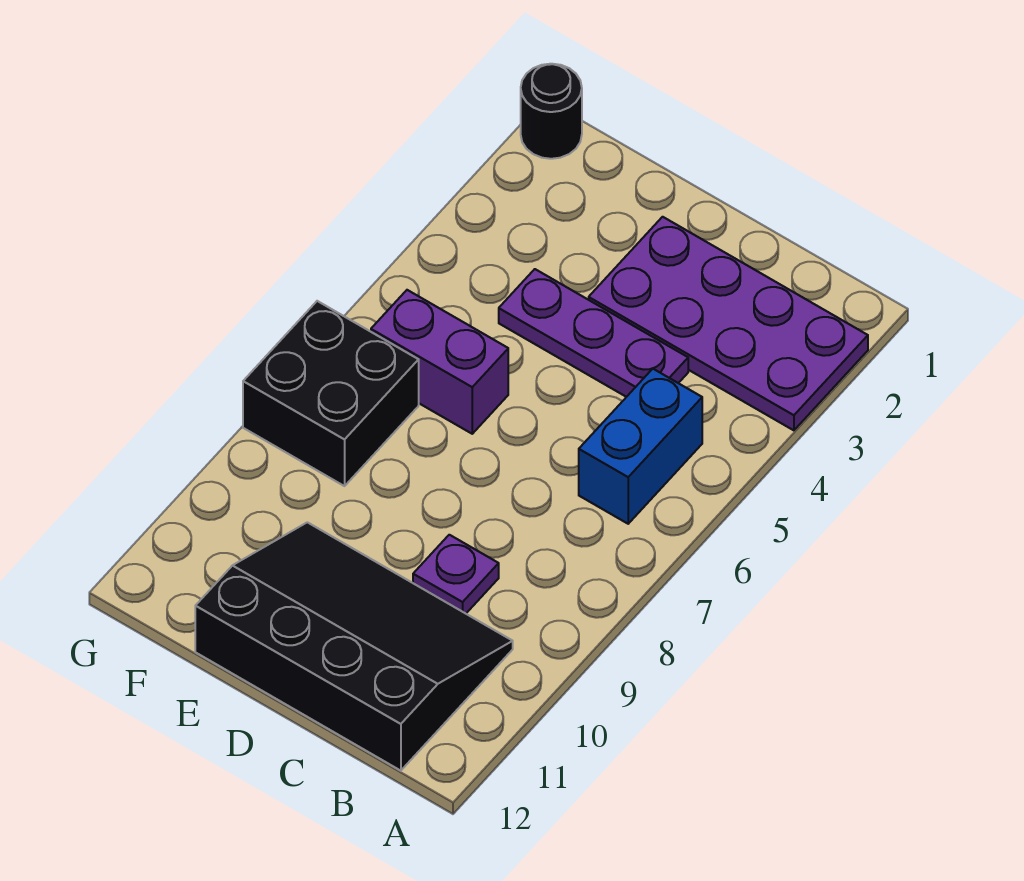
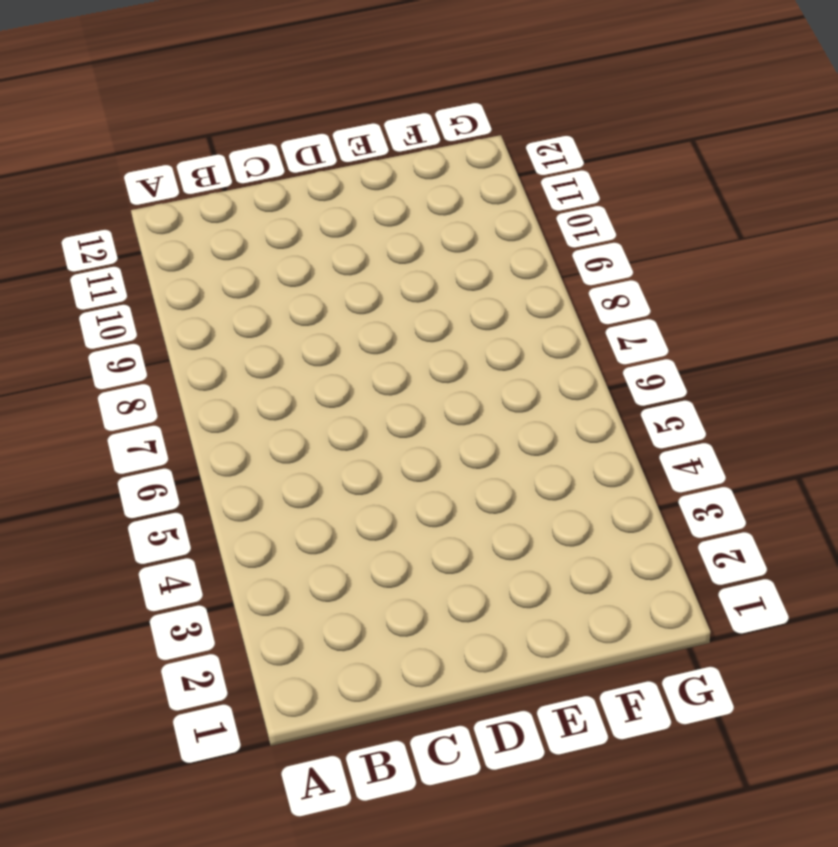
none -> purple 2x4 plate [589,217,868,430]
none -> blue 1x2 brick [579,369,702,524]

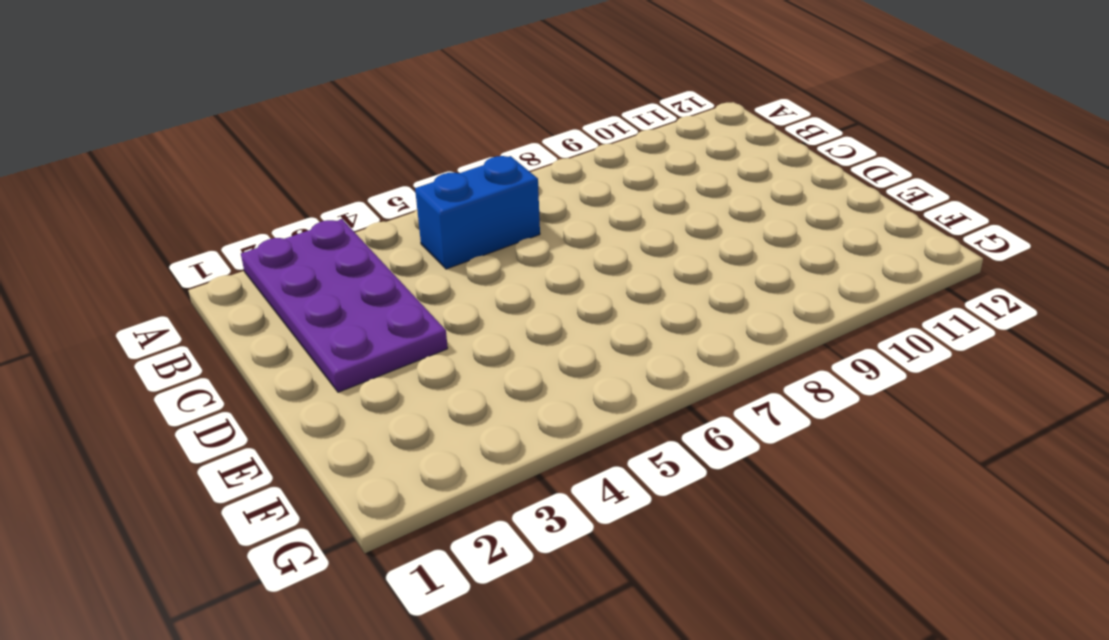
none -> black 3x4 slope [195,522,513,771]
none -> purple 1x3 plate [499,269,688,397]

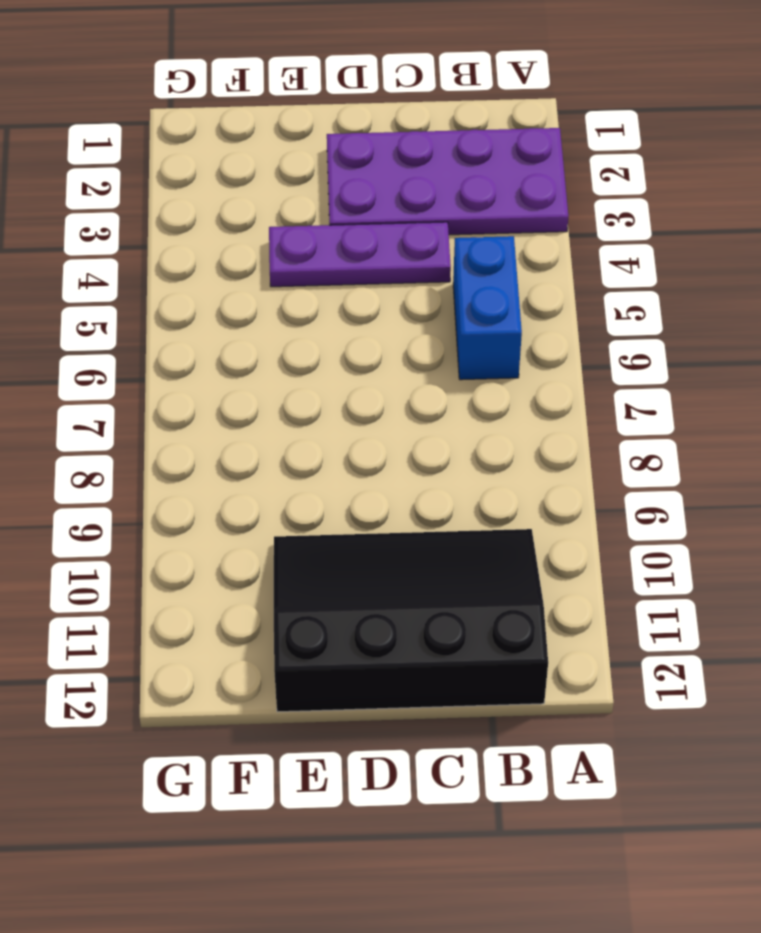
none -> purple 1x1 plate [413,535,499,614]
none -> purple 1x2 brick [371,290,508,434]

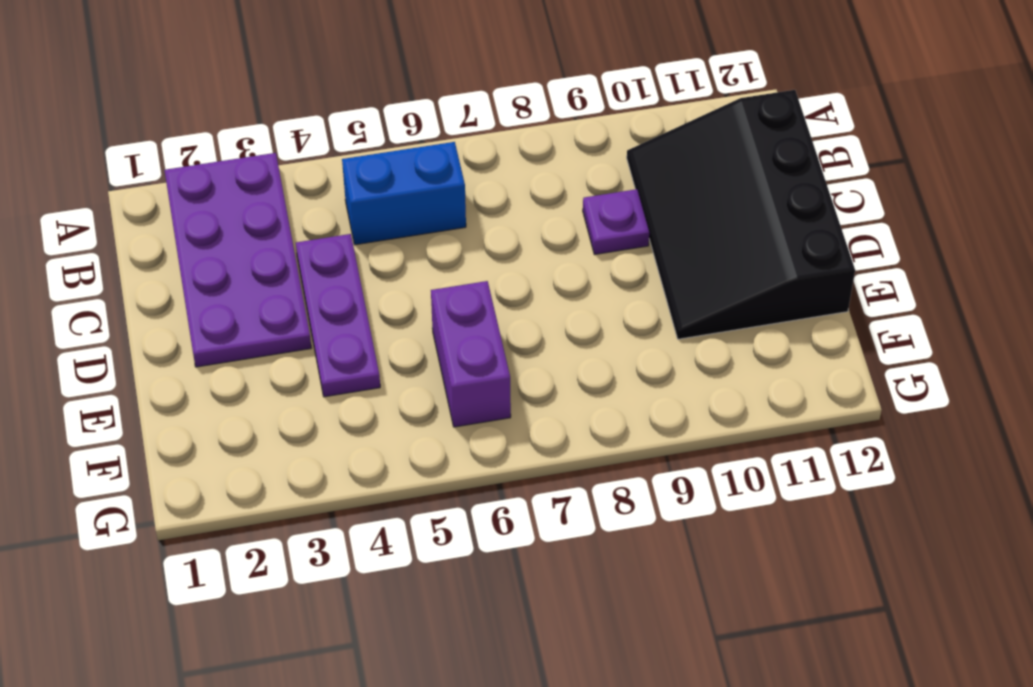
none -> black 2x2 brick [243,301,419,486]
none -> black 1x1 round brick [521,64,582,159]

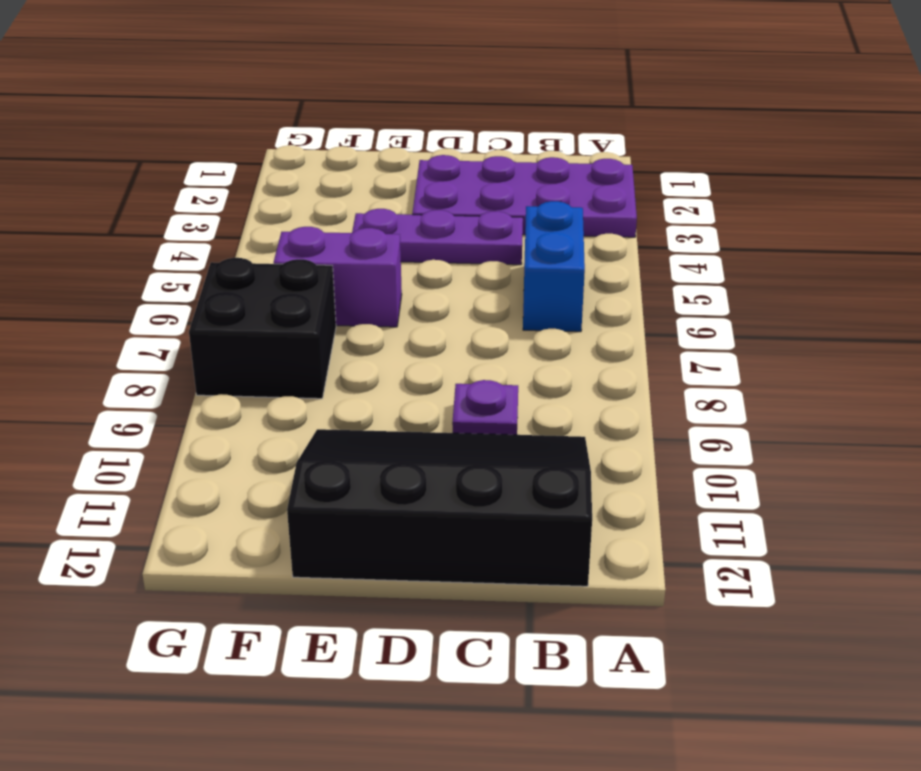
none -> black 1x1 round brick [521,64,582,159]

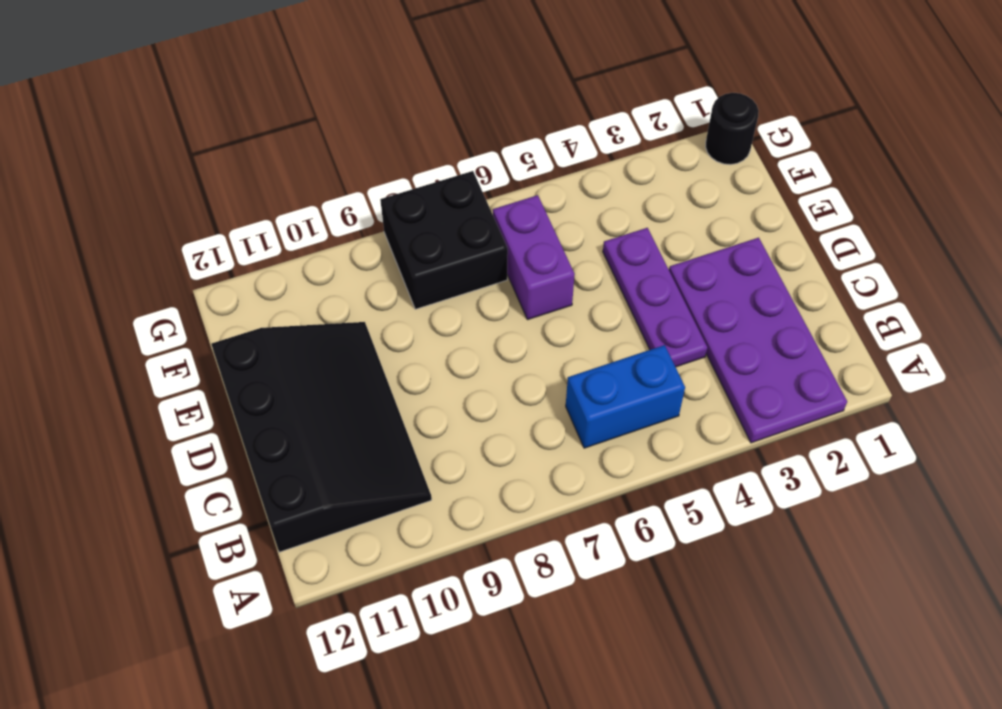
none -> purple 1x1 plate [413,535,499,614]

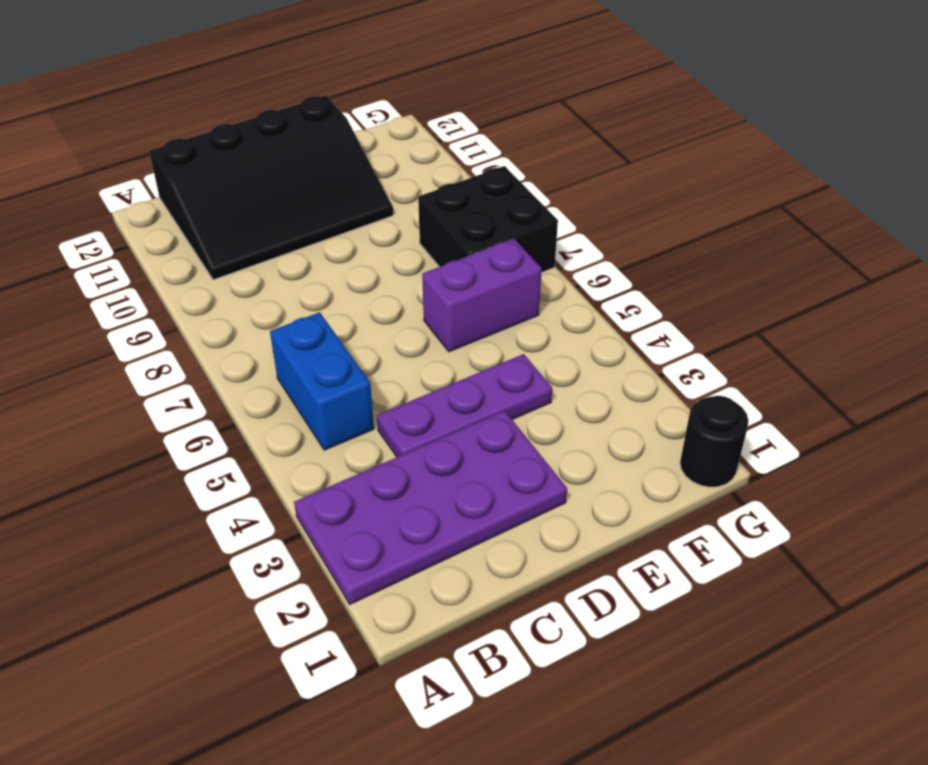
none -> purple 1x1 plate [413,535,499,614]

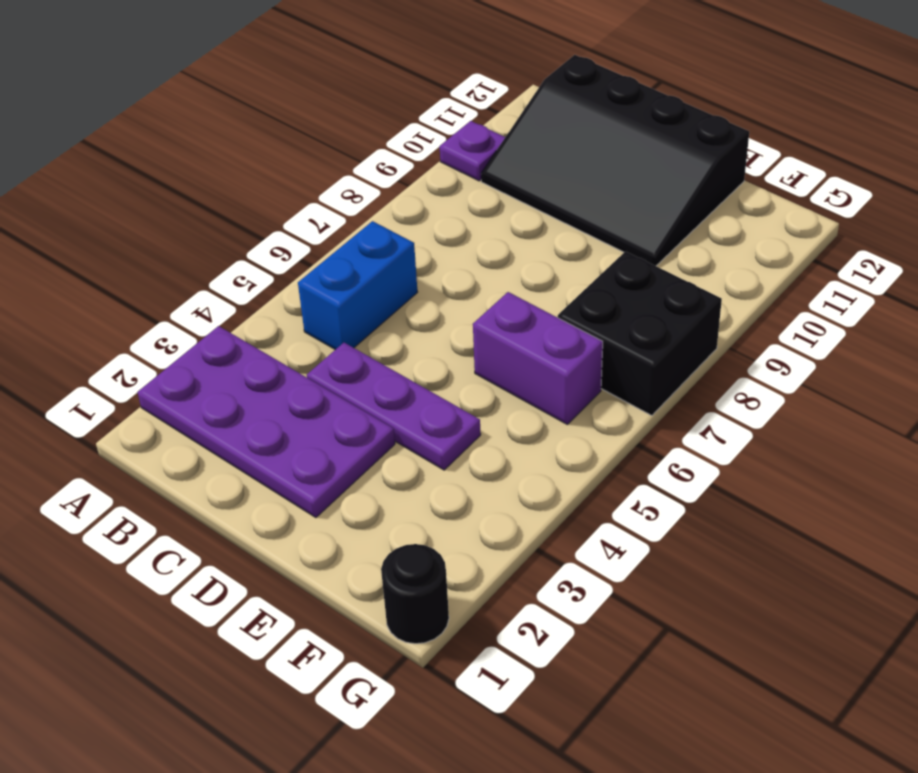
purple 1x1 plate [440,121,505,181] -> purple 1x1 plate moved to [413,535,499,614]

